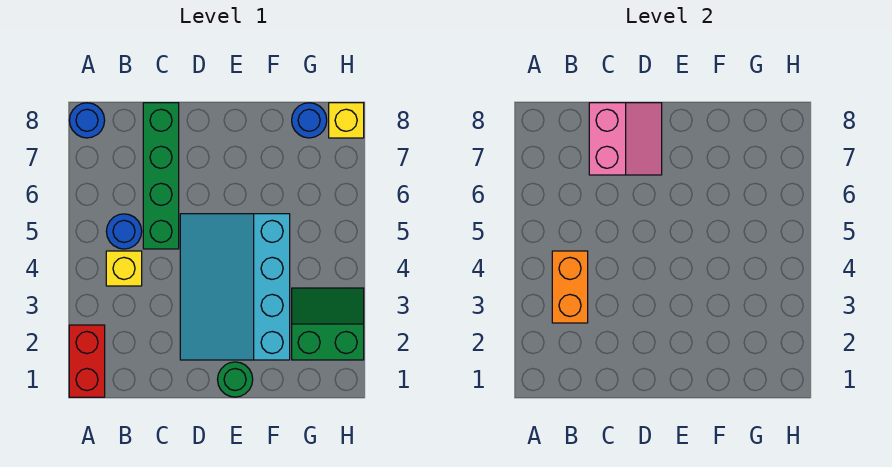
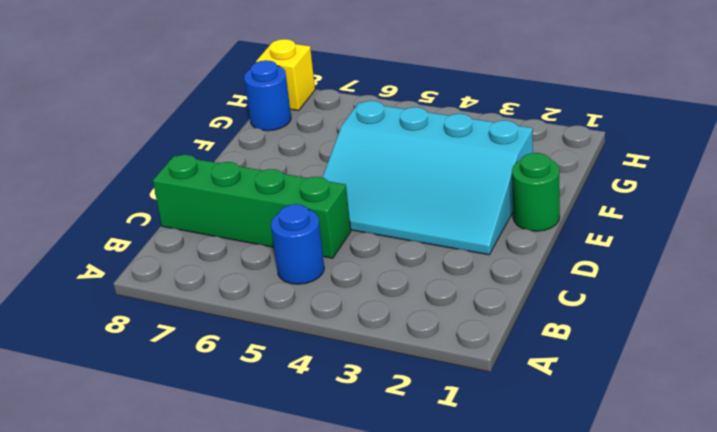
none -> red 1x2 brick [69,325,105,397]
none -> blue 1x1 round brick [69,103,105,138]
none -> yellow 1x1 brick [106,251,142,286]

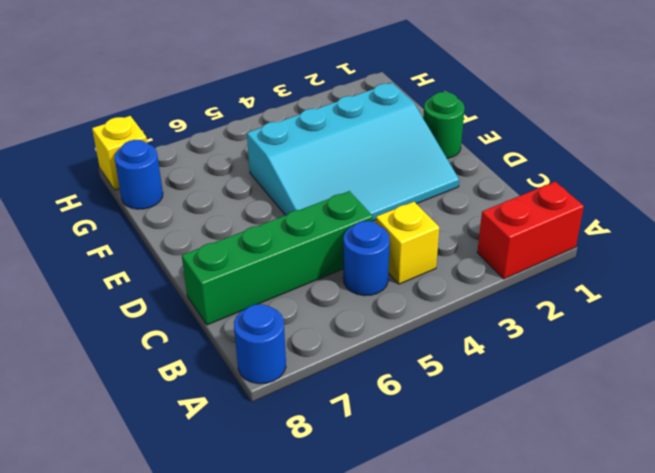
none -> green 2x2 slope [292,288,364,360]
none -> orange 1x2 brick [552,251,588,323]
none -> pink 2x2 slope [589,103,662,175]

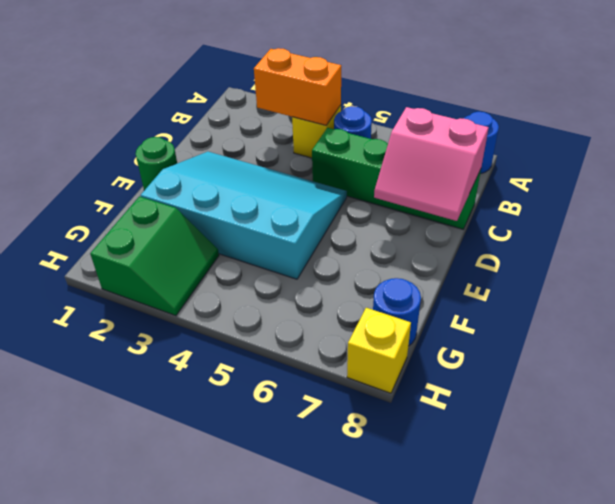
none -> red 1x2 brick [69,325,105,397]

